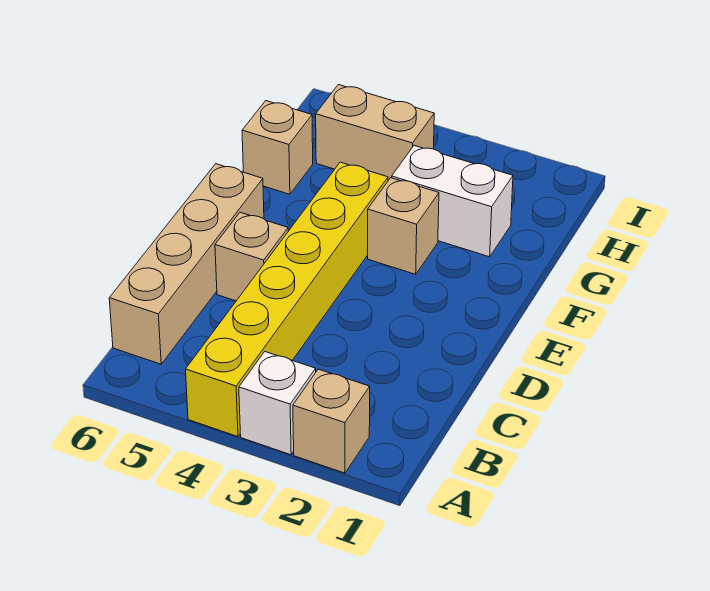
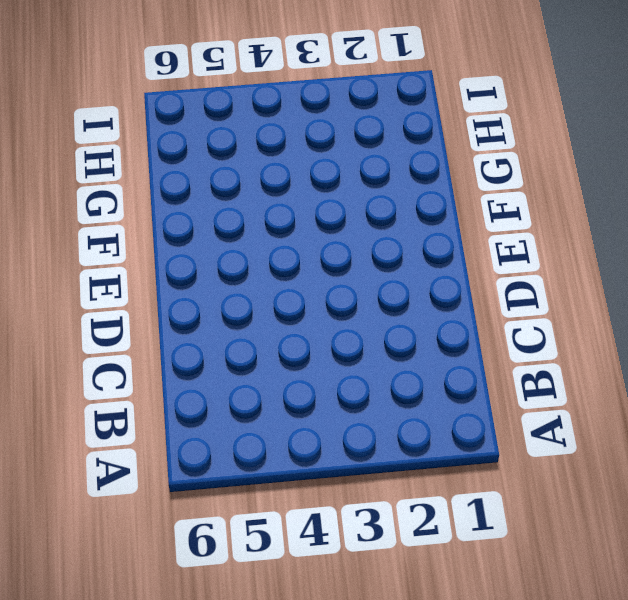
none -> tan 1x1 brick [293,369,370,473]
none -> white 1x1 brick [239,352,316,455]

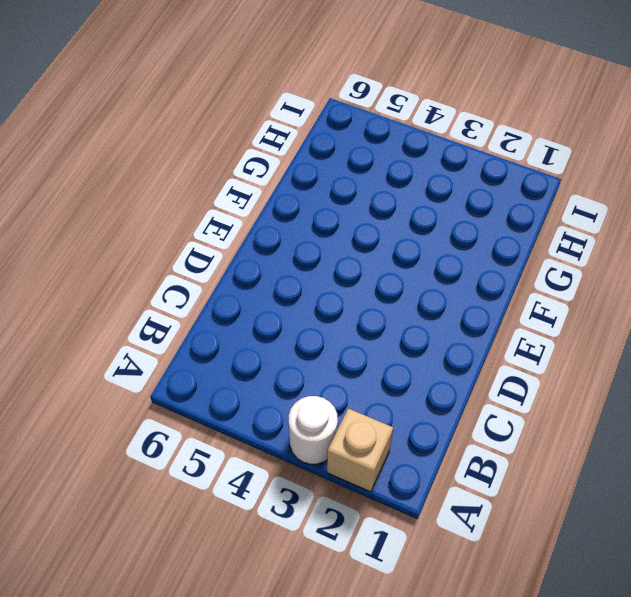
white 1x1 round brick [289,396,338,464] -> white 1x1 brick [239,352,316,455]
none -> yellow 1x6 brick [186,162,388,437]
none -> tan 1x4 brick [109,164,264,364]

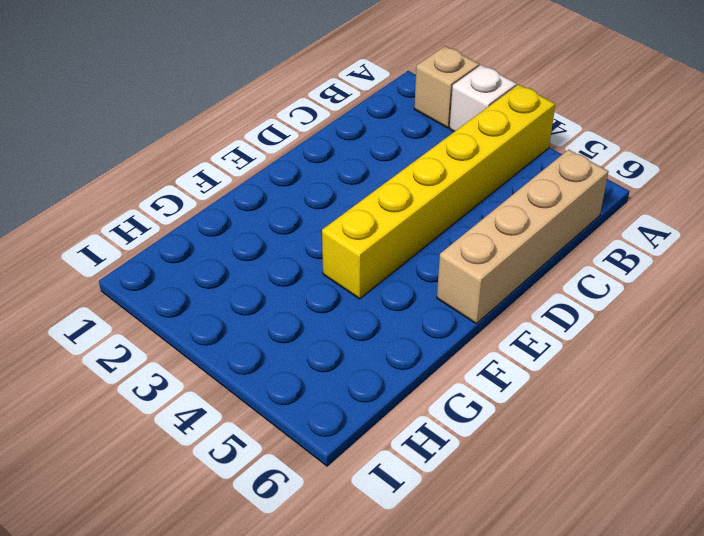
none -> tan 1x1 brick [215,212,288,301]
none -> tan 1x1 brick [368,178,439,274]

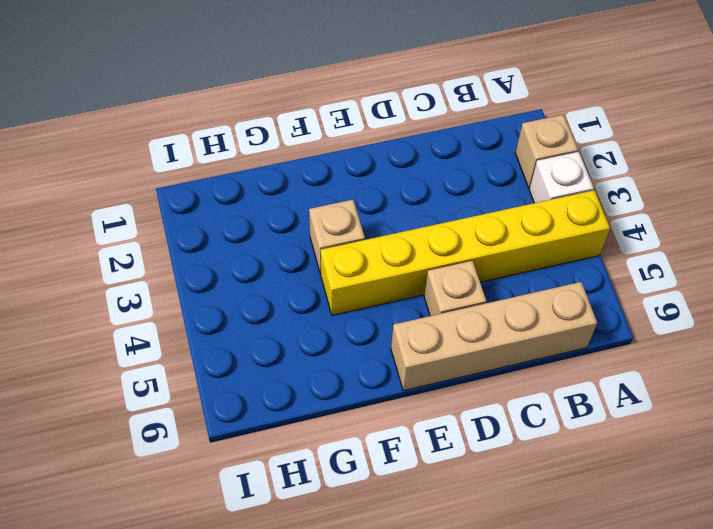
none -> white 1x2 brick [392,146,513,257]
none -> tan 1x1 brick [242,101,313,194]

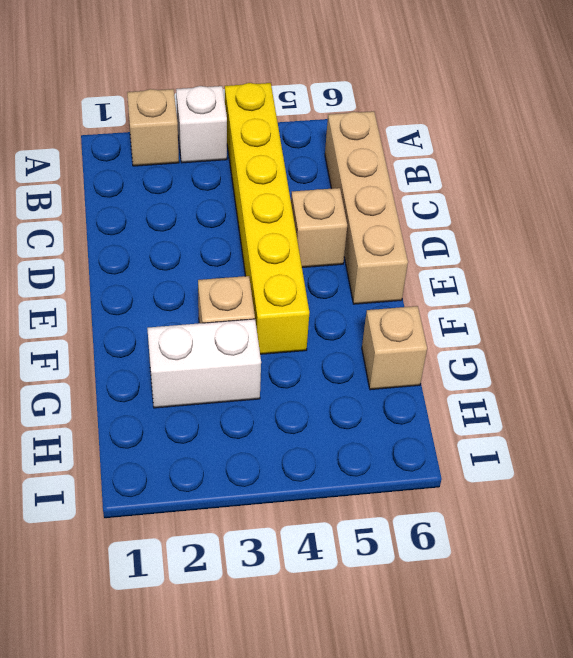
none -> tan 1x2 brick [316,85,434,180]

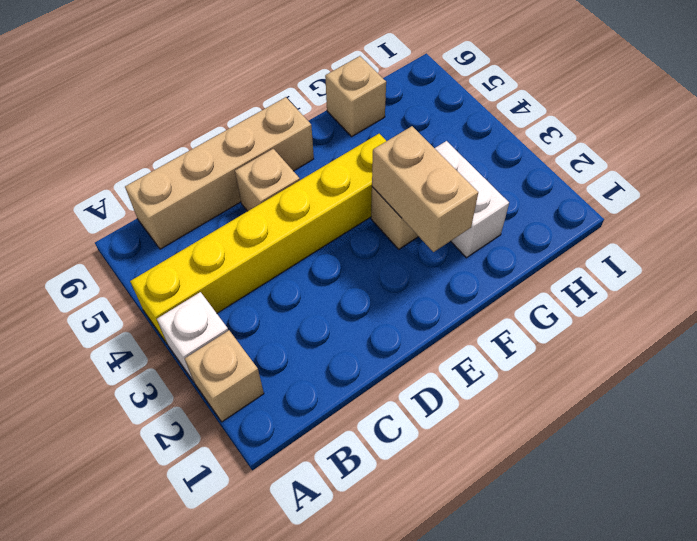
tan 1x2 brick [372,126,478,252] -> tan 1x2 brick moved to [316,85,434,180]

